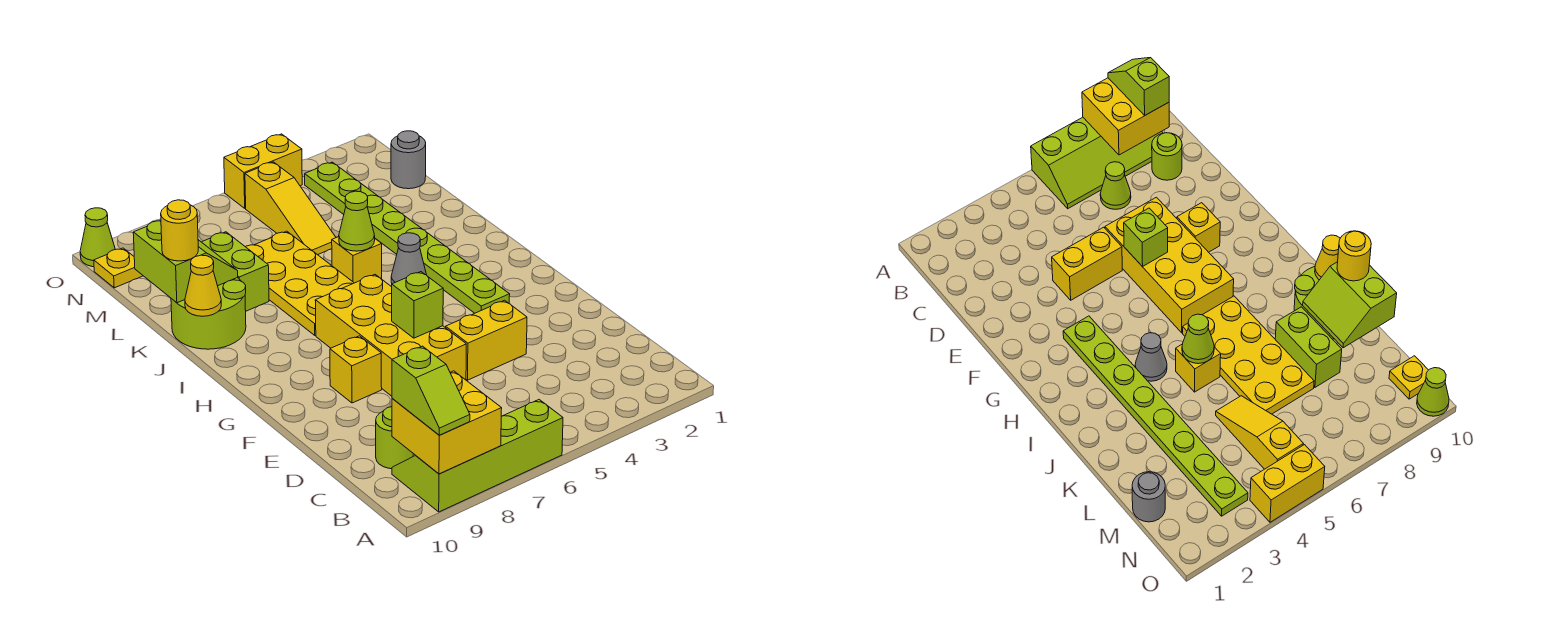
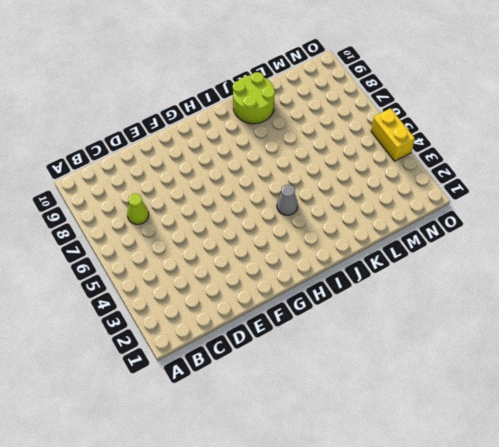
none -> lime 2x4 slope [392,400,563,512]
none -> lime 1x1 round brick [376,407,413,469]
none -> yellow 1x2 brick [446,300,527,380]

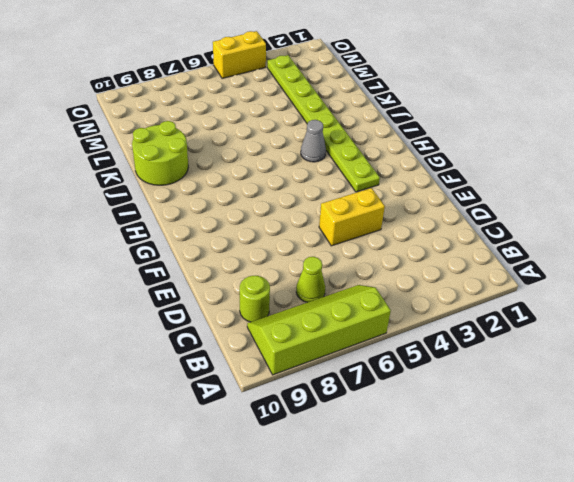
none -> yellow 2x4 brick [315,275,466,396]
none -> yellow 1x1 brick [330,336,382,403]
none -> yellow 2x4 plate [246,231,354,335]

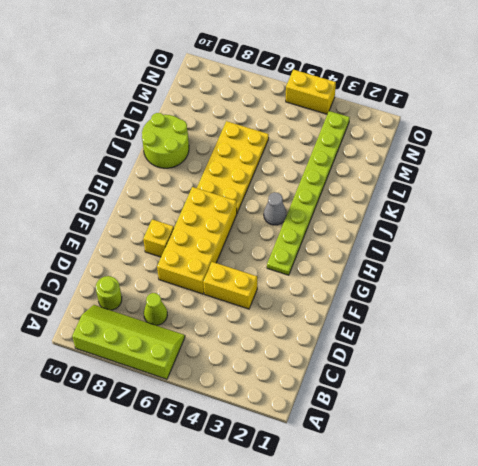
none -> yellow 1x1 brick [332,237,382,283]
none -> lime 1x2 brick [202,232,269,311]
none -> yellow 1x3 slope [245,162,336,255]

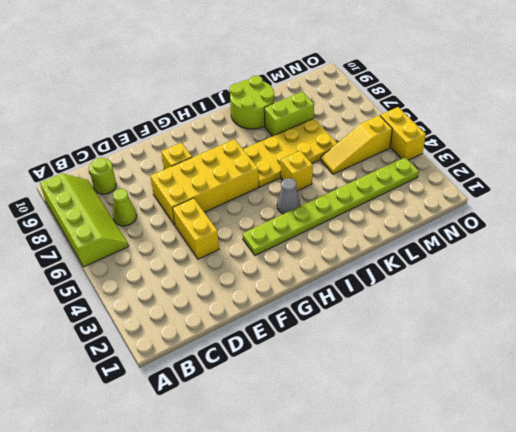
none -> grey 1x1 round brick [391,131,426,189]
none -> yellow 1x1 plate [94,248,143,288]
none -> lime 1x1 cone [80,208,115,267]

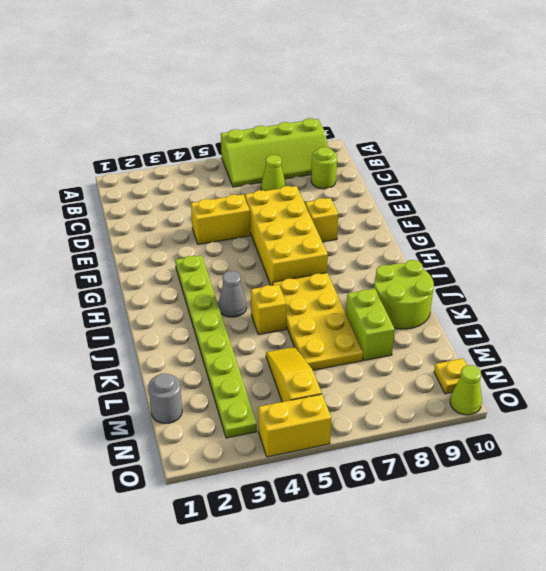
none -> yellow 2x2 brick [392,371,502,474]
none -> lime 1x1 brick [392,272,443,338]
none -> lime 1x1 cone [339,191,375,251]

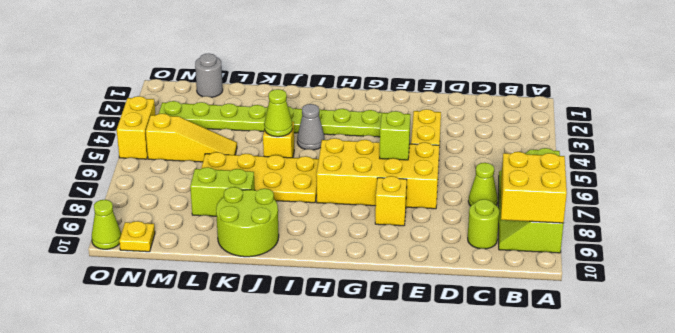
none -> yellow 1x1 cone [185,255,221,316]
none -> lime 2x2 slope [133,221,238,303]
none -> lime 1x2 slope [392,346,470,435]

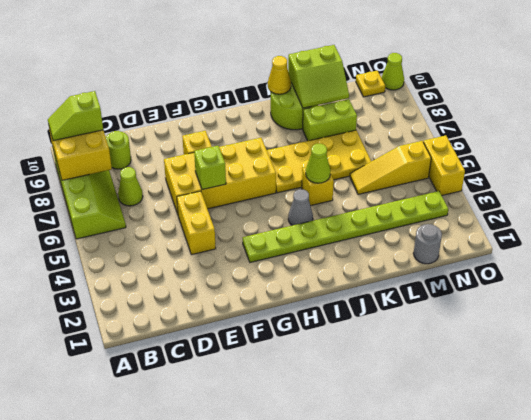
none -> yellow 1x1 round brick [161,200,198,261]

